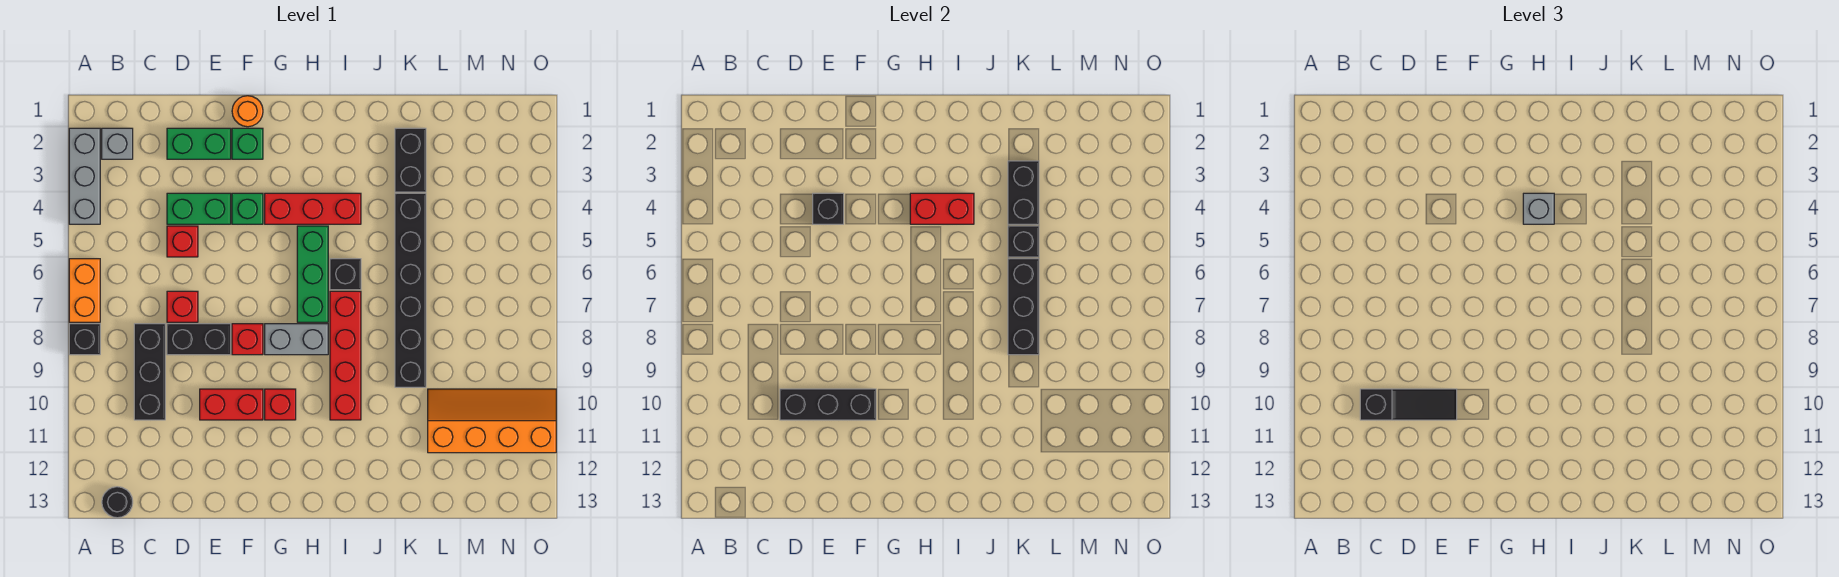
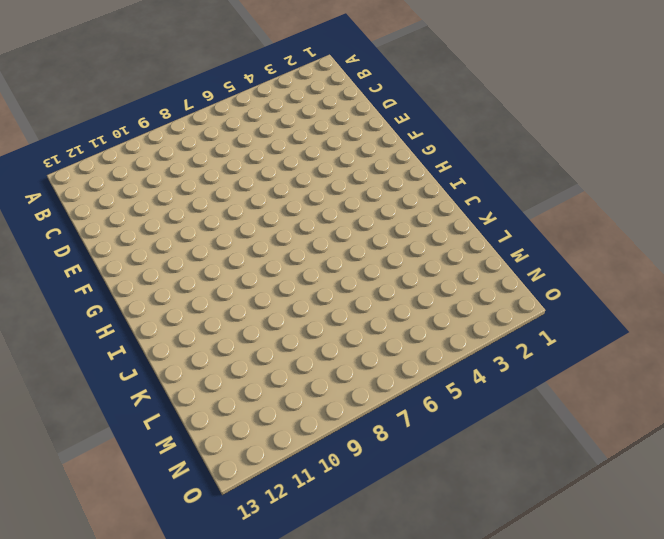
none -> grey 1x3 brick [69,128,100,224]
none -> orange 1x2 brick [69,259,100,322]
none -> black 1x1 brick [69,324,100,355]
none -> grey 1x1 brick [102,128,133,159]

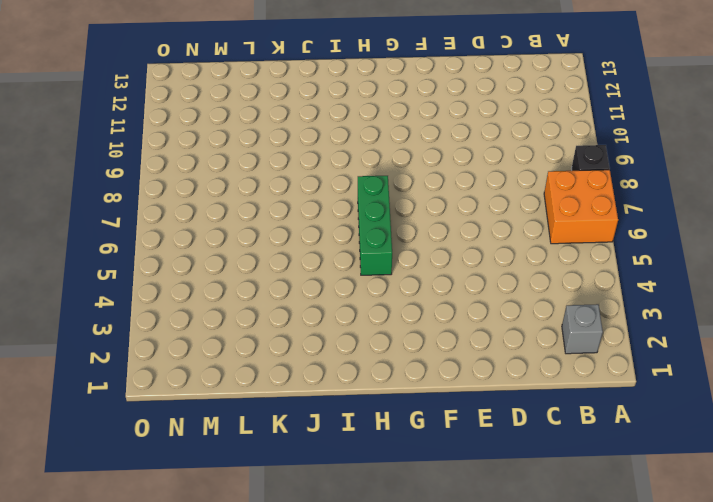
orange 2x2 brick [544,170,618,244] -> orange 1x2 brick [69,259,100,322]
none -> grey 1x3 brick [69,128,100,224]
none -> black 1x1 round brick [102,487,133,518]
none -> black 1x3 brick [134,324,165,420]
none -> green 1x2 brick [167,128,231,159]

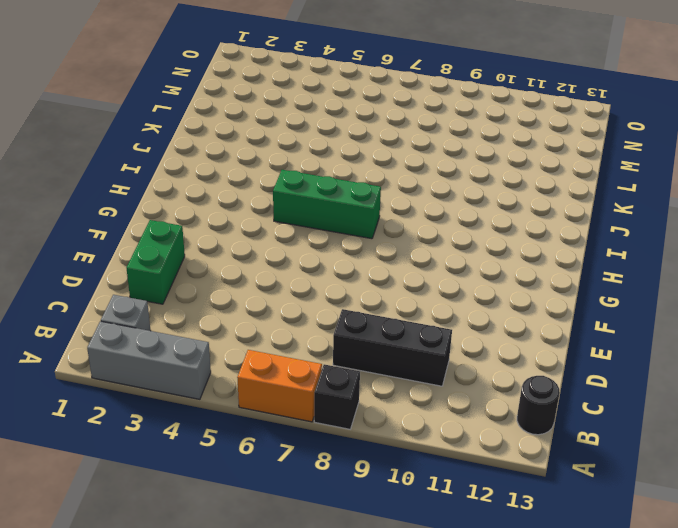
none -> green 1x2 brick [167,193,231,224]
none -> red 1x1 brick [167,226,198,257]
none -> red 1x1 brick [167,291,198,322]
none -> black 1x2 brick [167,324,231,355]

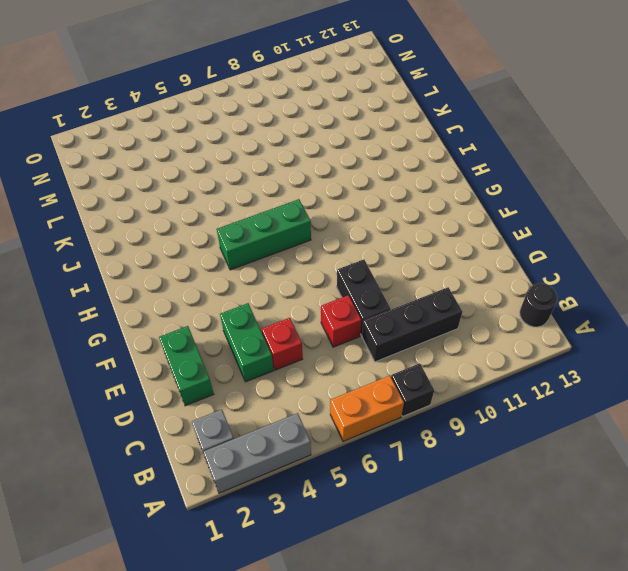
none -> red 1x2 brick [200,389,263,420]
none -> orange 1x1 round brick [232,96,263,127]
none -> green 1x1 brick [232,128,263,159]
none -> green 1x1 brick [232,193,263,224]

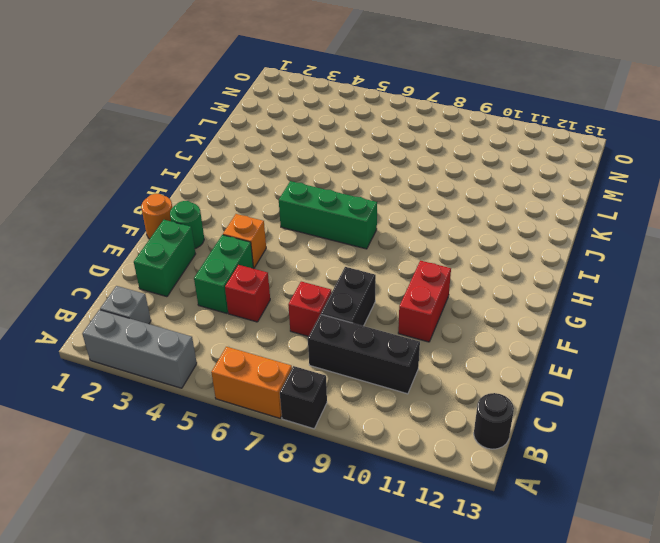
green 1x1 round brick [170,201,204,249] -> green 1x1 brick [232,128,263,159]
orange 1x1 brick [223,214,266,268] -> green 1x1 brick [232,193,263,224]
none -> red 1x1 brick [232,324,263,355]
none -> red 1x3 brick [265,193,361,224]
none -> grey 1x2 brick [265,324,328,355]
none -> red 1x1 brick [265,389,296,420]

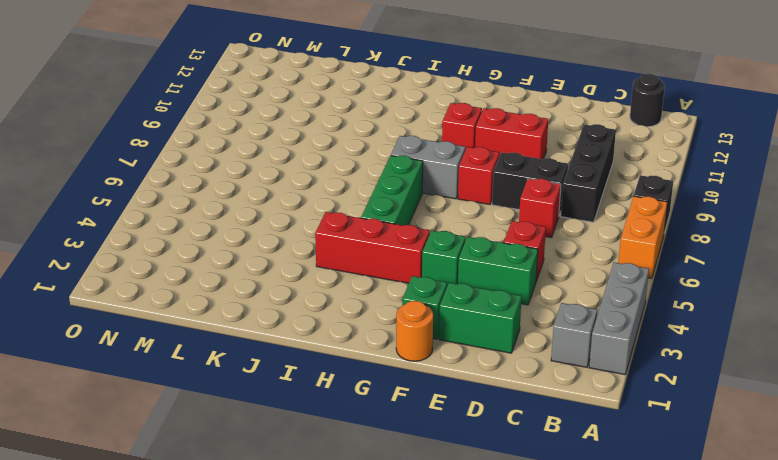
none -> black 1x1 brick [330,259,361,290]
none -> red 1x4 brick [330,291,361,420]
none -> black 1x2 brick [395,128,426,192]
none -> black 1x6 brick [395,193,426,387]

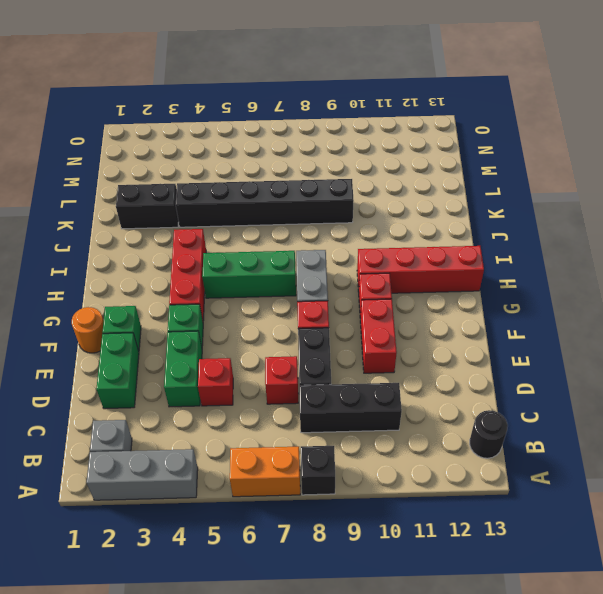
red 1x4 brick [357,246,484,293] -> red 1x4 brick moved to [330,291,361,420]
none -> black 1x1 brick [330,259,361,290]
none -> orange 2x4 slope [428,389,556,453]
none -> black 1x3 brick [780,389,876,420]
none -> black 1x1 brick [813,193,844,224]

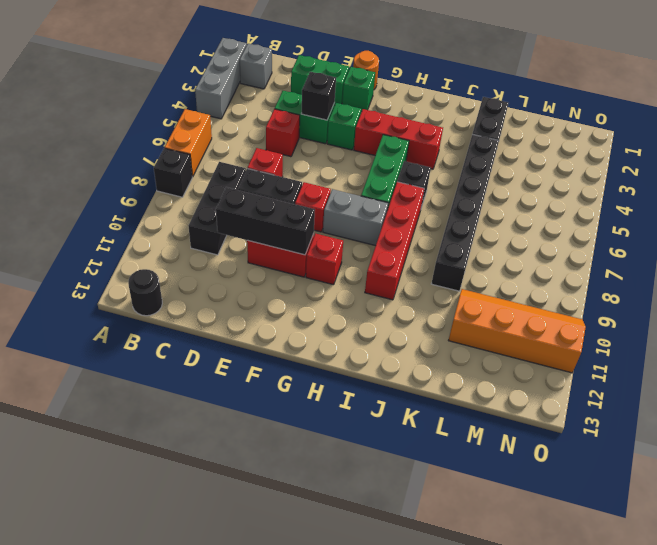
none -> red 1x2 brick [910,193,974,224]
none -> black 1x2 brick [1008,161,1039,224]
none -> black 1x1 brick [1008,226,1039,257]
none -> black 1x3 brick [1008,259,1039,355]

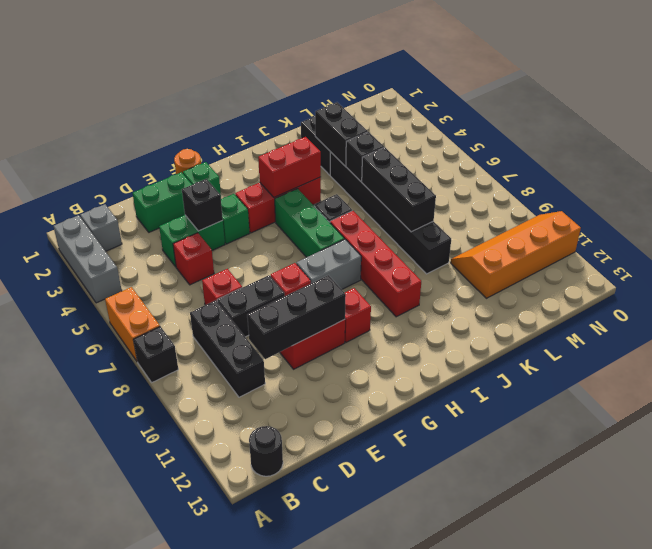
none -> black 1x3 slope [1360,389,1457,420]
none -> grey 1x1 brick [1523,193,1554,224]

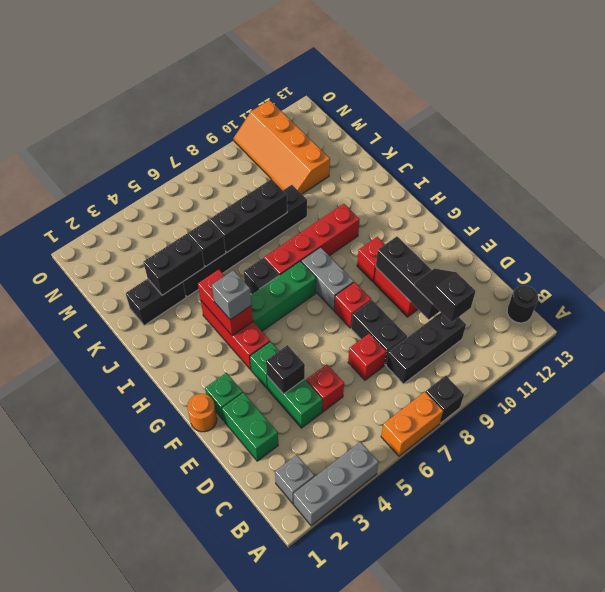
black 1x2 slope [414,268,476,322] -> black 1x3 slope [1360,389,1457,420]

